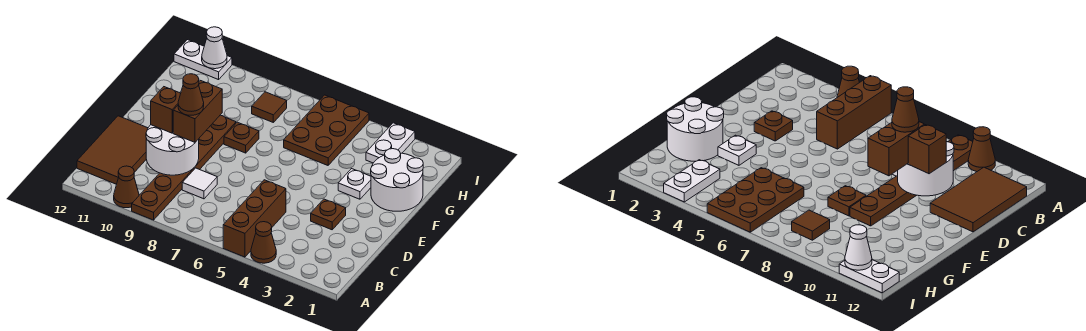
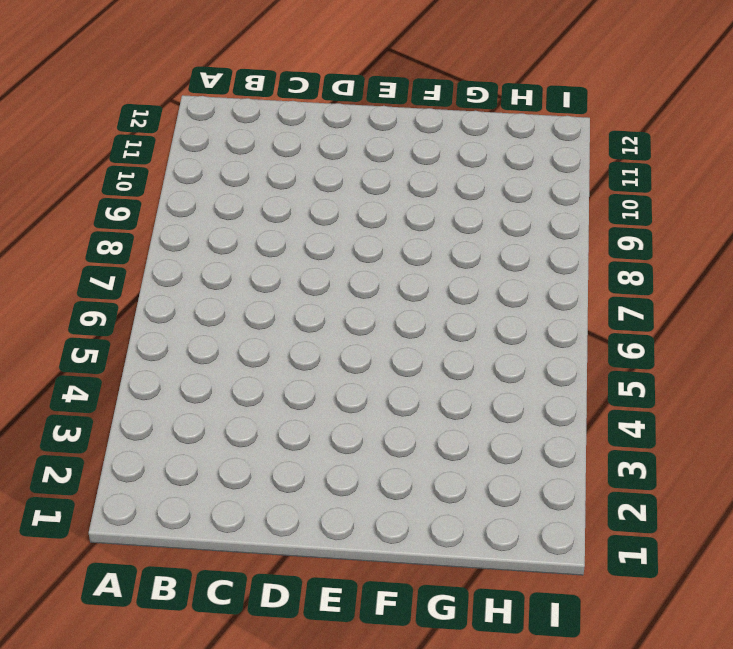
none -> brown 1x1 cone [251,222,276,263]
none -> brown 1x3 brick [223,180,286,257]
none -> brown 1x6 plate [132,115,236,220]

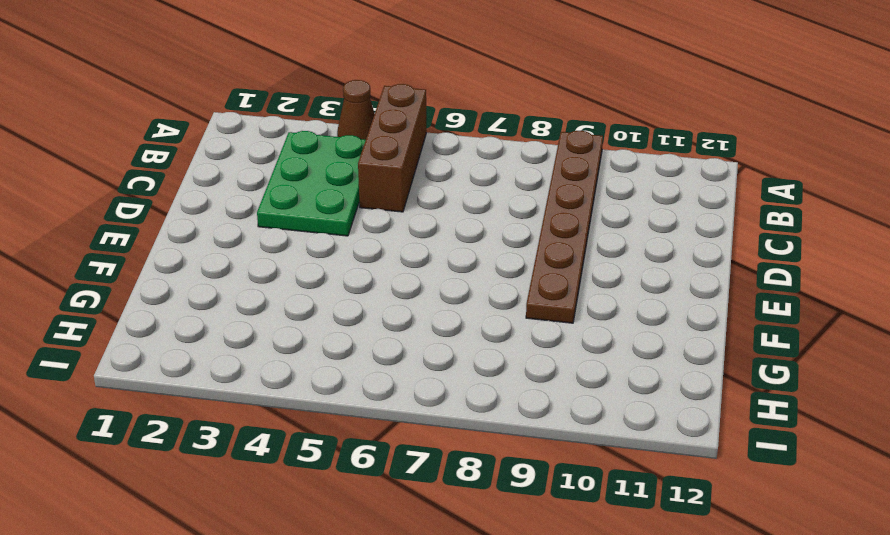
green 2x3 plate [257,131,366,236] -> brown 1x1 plate [311,199,346,230]
none -> brown 1x1 cone [114,166,139,208]
none -> brown 2x3 tile [77,116,148,184]
none -> white 1x1 tile [182,168,217,199]

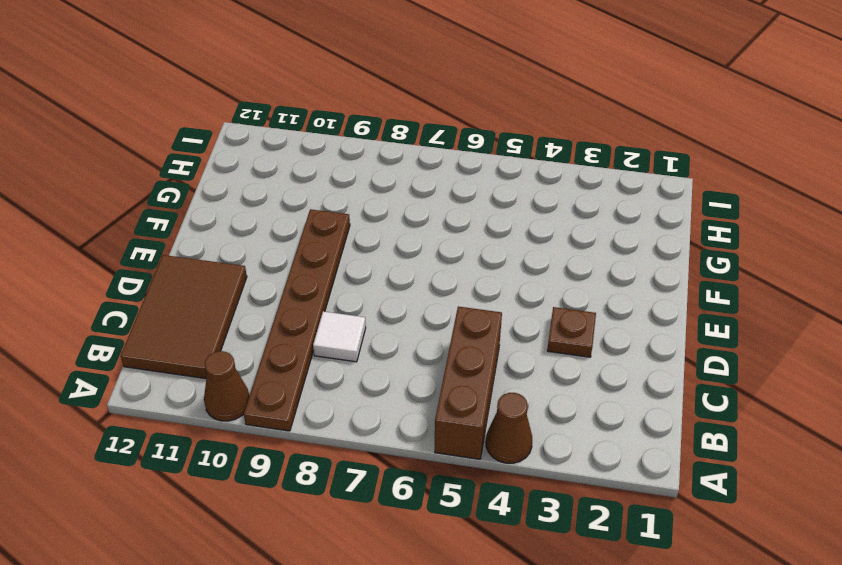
none -> white 2x2 round brick [371,149,423,211]
none -> white 1x1 plate [338,169,371,199]
none -> brown 1x1 plate [224,122,259,153]

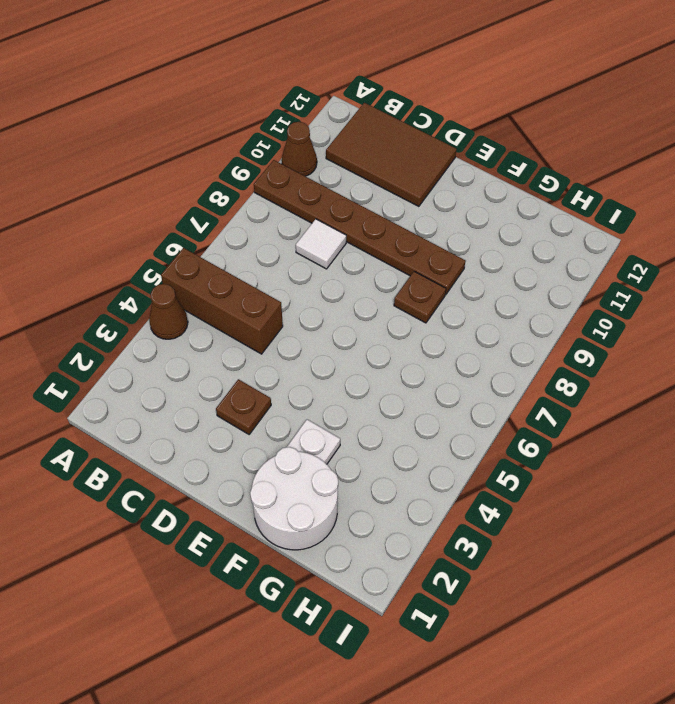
none -> brown 2x3 plate [284,95,369,165]
none -> white 1x2 plate [366,123,415,163]
none -> brown 1x1 tile [252,92,287,122]

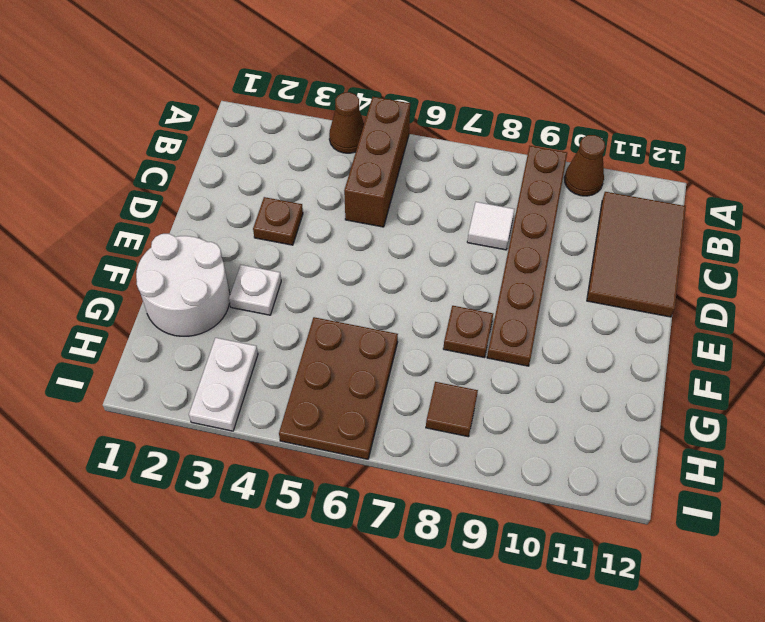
none -> white 1x2 plate [174,40,232,80]
none -> white 2x2 round brick [146,125,199,175]
none -> white 1x1 cone [202,27,227,69]

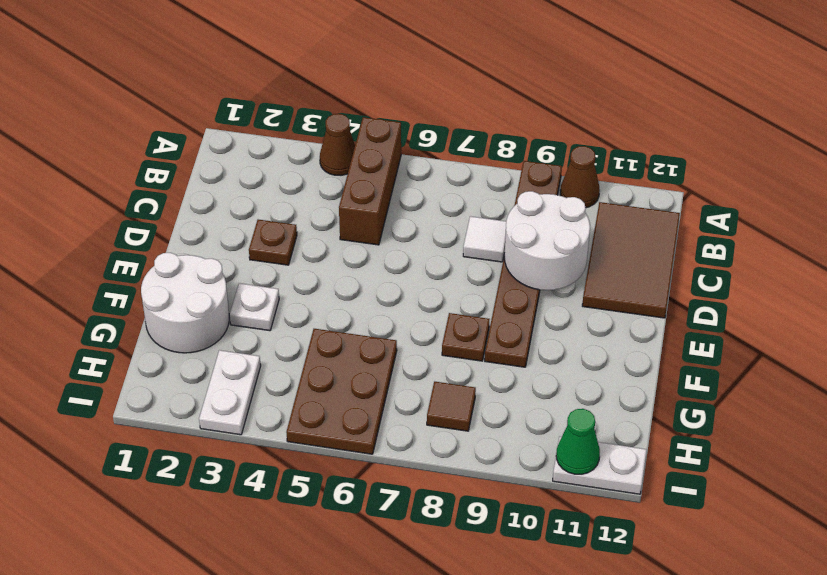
green 1x1 cone [556,409,600,474] -> white 1x1 cone [202,27,227,69]
none -> brown 1x2 brick [173,81,222,142]
none -> brown 1x1 brick [151,87,181,133]
none -> brown 1x1 cone [178,74,204,115]

